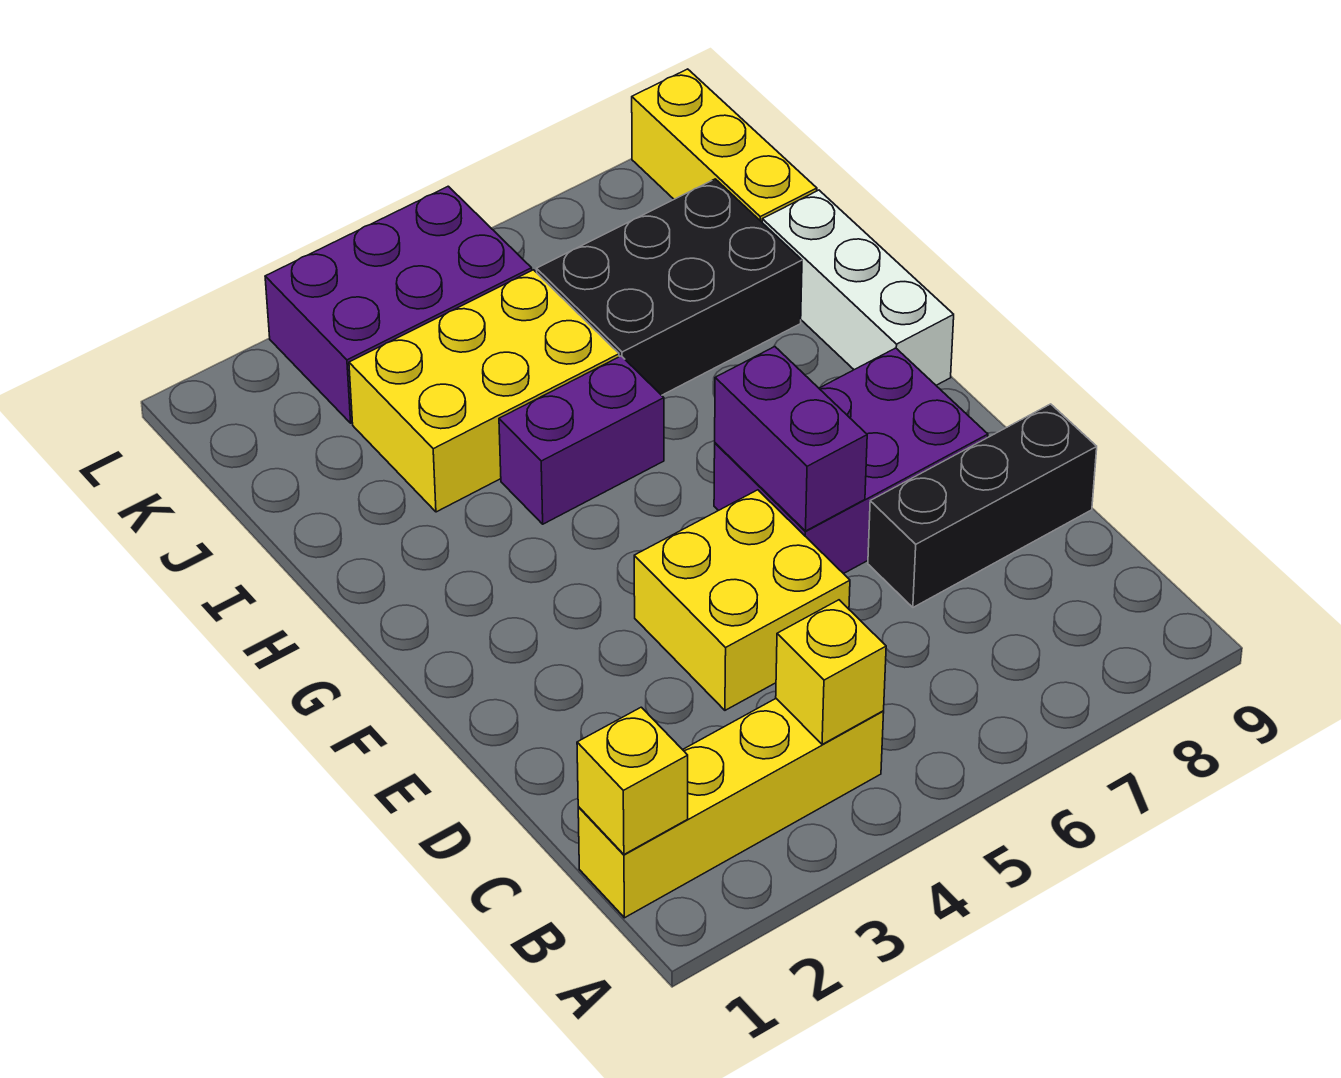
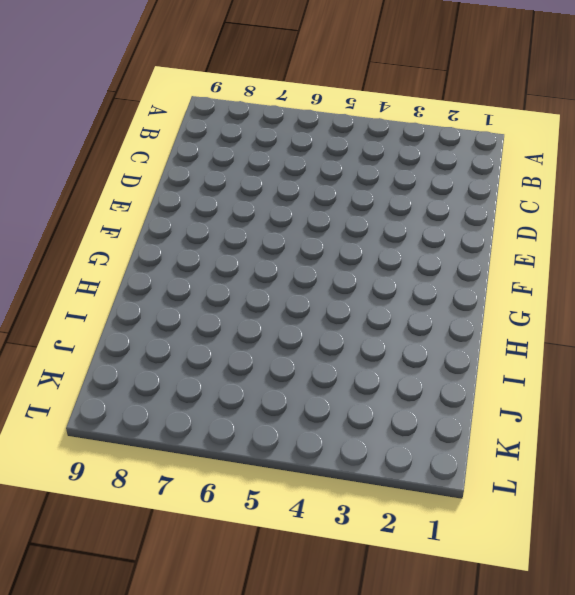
none -> yellow 1x4 brick [578,699,884,918]
none -> yellow 2x2 brick [634,490,850,710]
none -> black 1x3 brick [868,404,1097,607]

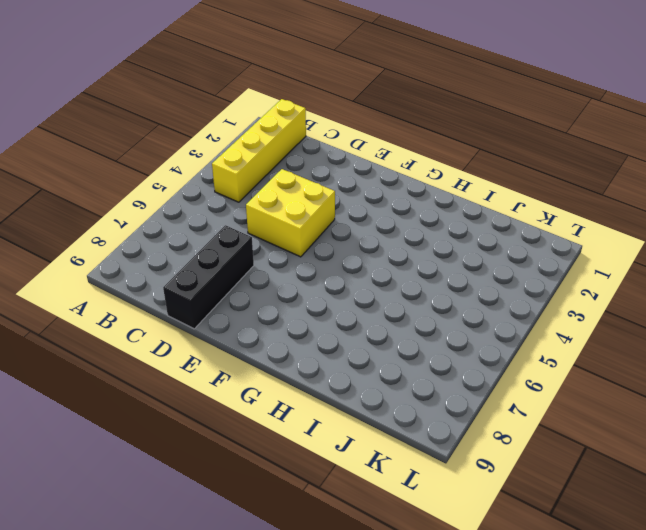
none -> purple 2x3 brick [714,348,988,574]
none -> white 1x3 brick [762,190,954,385]
none -> purple 1x2 brick [499,356,664,524]

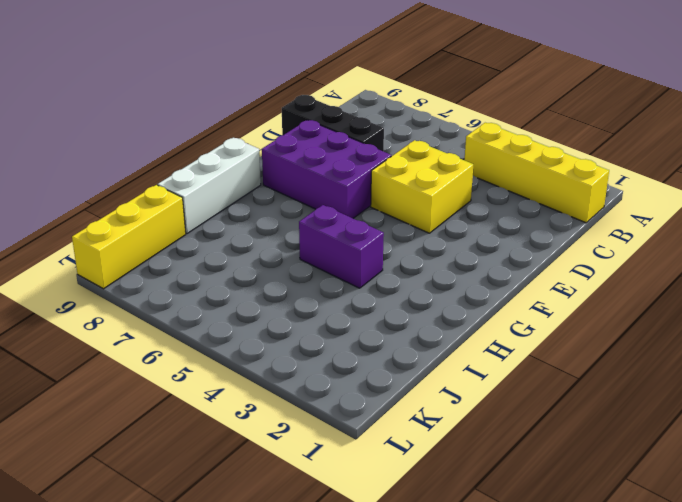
none -> yellow 2x3 brick [349,270,619,512]
none -> black 2x3 brick [537,179,802,395]
none -> purple 2x3 brick [265,186,532,423]

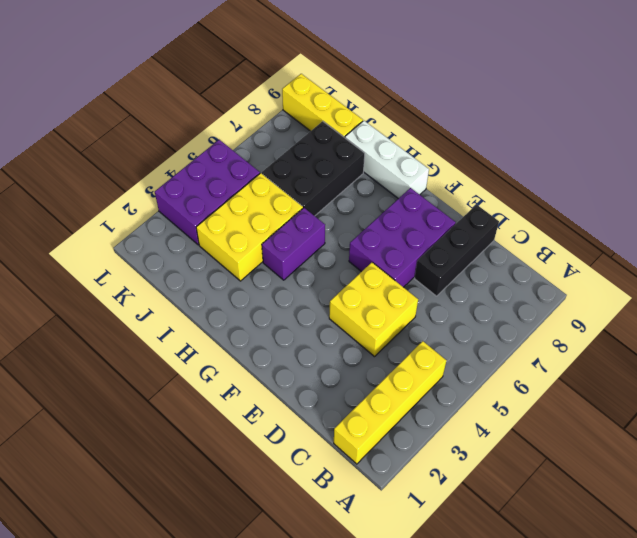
none -> yellow 1x1 brick [577,707,688,854]
none -> yellow 1x1 brick [776,600,886,744]
none -> purple 1x2 brick [715,347,867,531]

